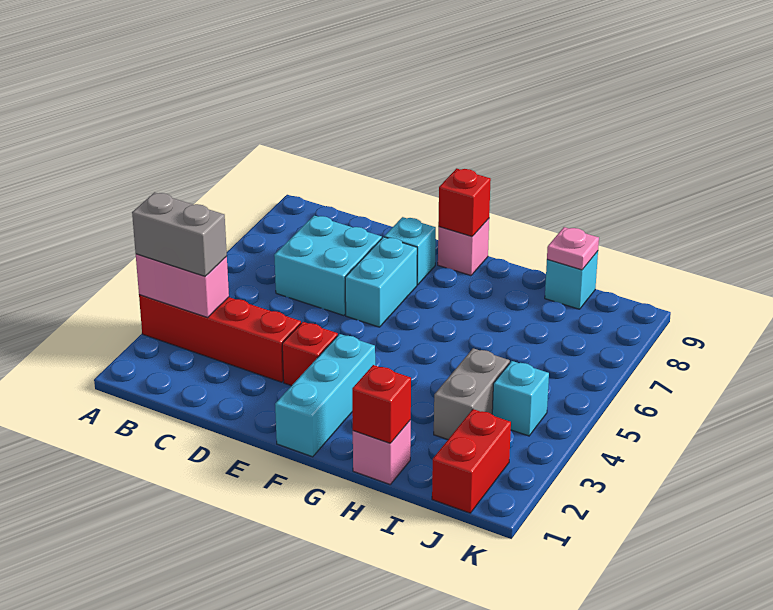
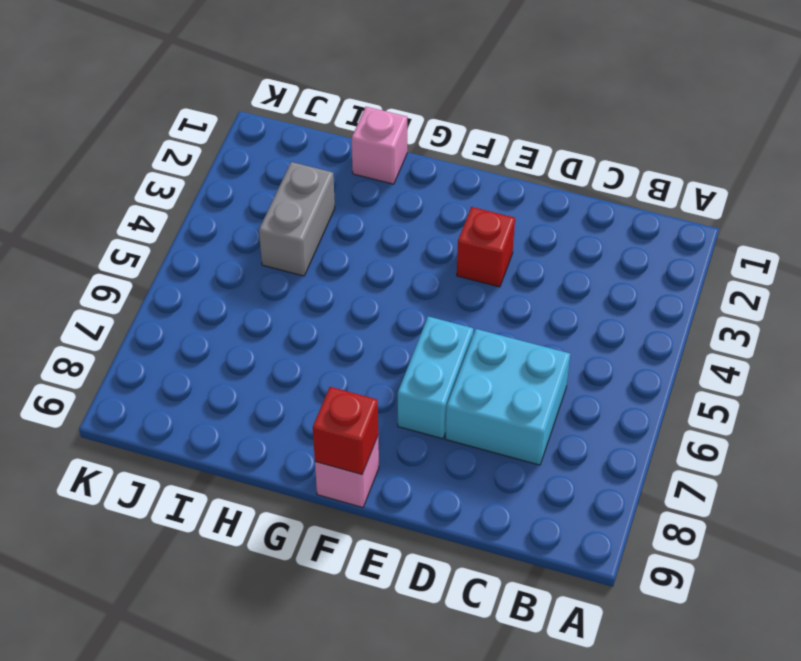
none -> red 1x4 brick [139,295,301,382]
none -> cyan 1x1 brick [384,217,436,285]
none -> cyan 1x3 brick [275,334,375,457]

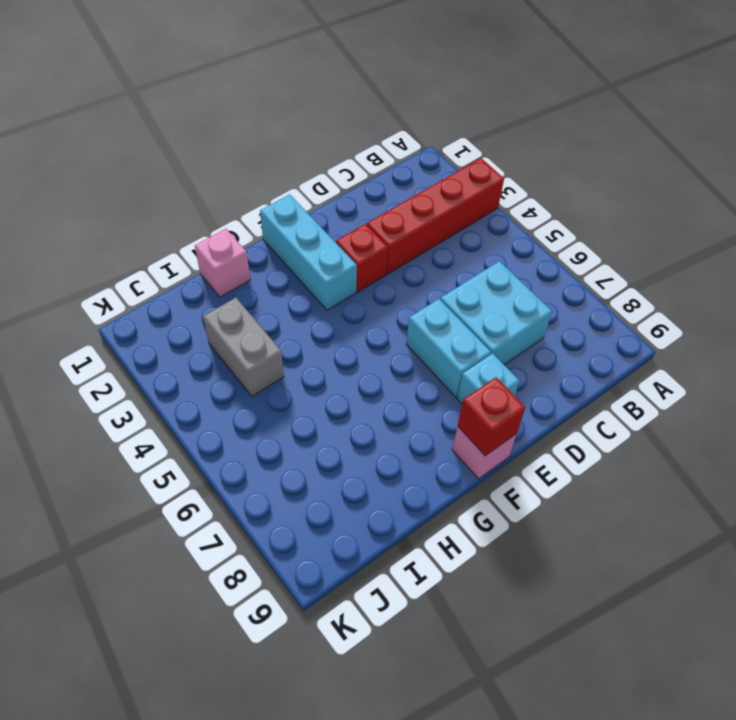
none -> cyan 1x1 brick [545,251,598,309]
none -> red 1x2 brick [432,409,511,513]
none -> cyan 1x1 brick [492,361,549,436]

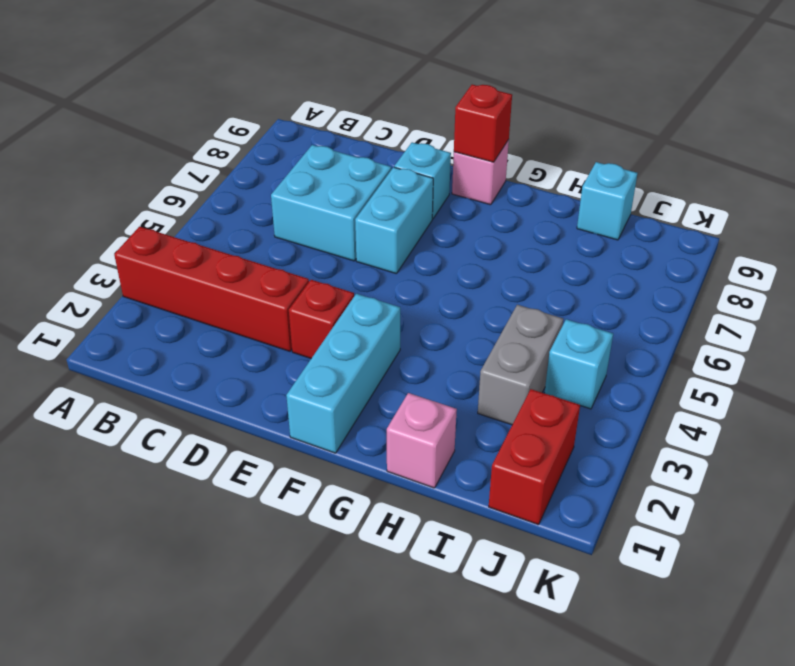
none -> pink 1x2 brick [136,254,229,317]
none -> red 1x1 brick [352,365,411,443]
none -> pink 1x1 plate [547,227,599,270]

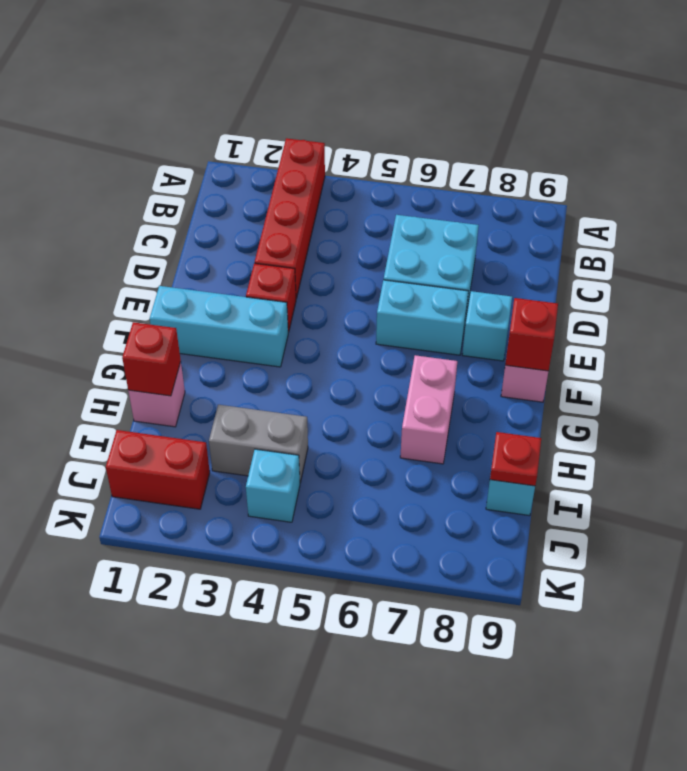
pink 1x2 brick [400,355,457,464] -> pink 1x2 brick moved to [136,254,229,317]
red 1x1 plate [490,432,541,486] -> pink 1x1 plate [547,227,599,270]
none -> grey 1x2 brick [132,192,227,276]

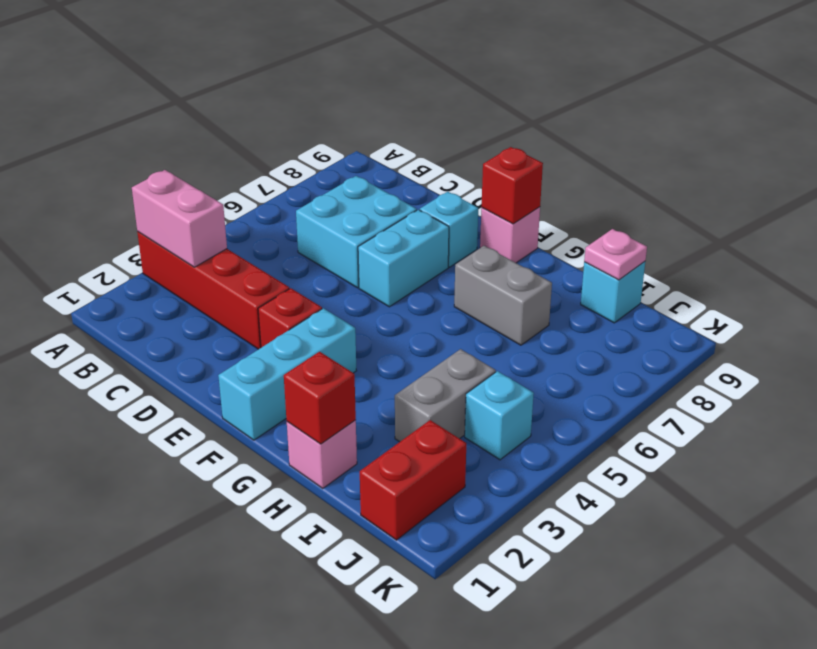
grey 1x2 brick [454,246,552,345] -> grey 1x2 brick moved to [132,192,227,276]

